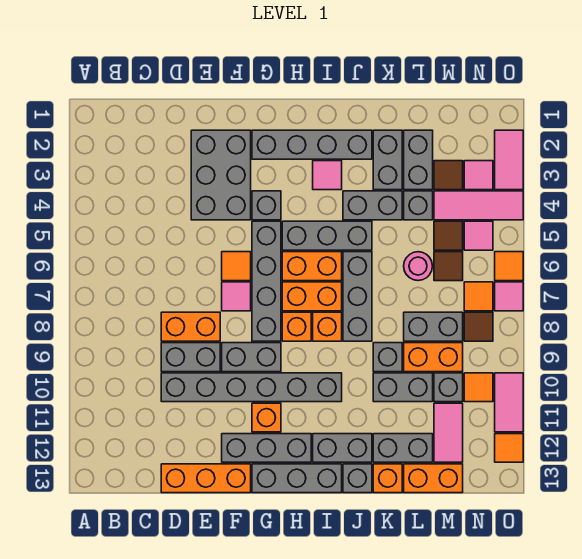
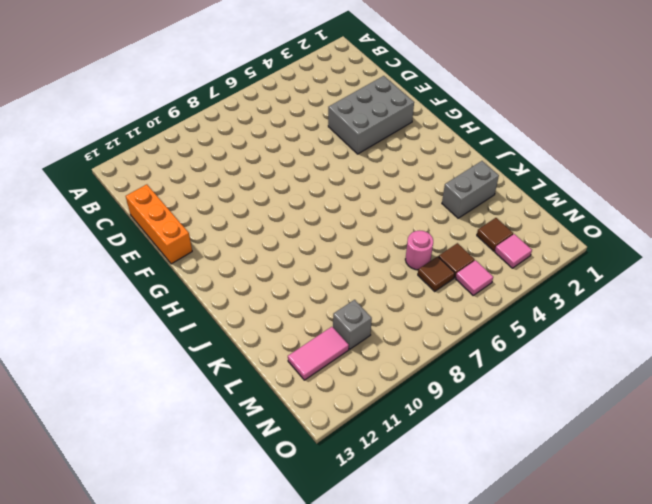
none -> orange 1x2 brick [161,312,220,341]
none -> grey 1x2 brick [161,343,220,372]
none -> grey 1x6 brick [161,373,342,402]
none -> orange 1x1 tile [222,252,251,281]

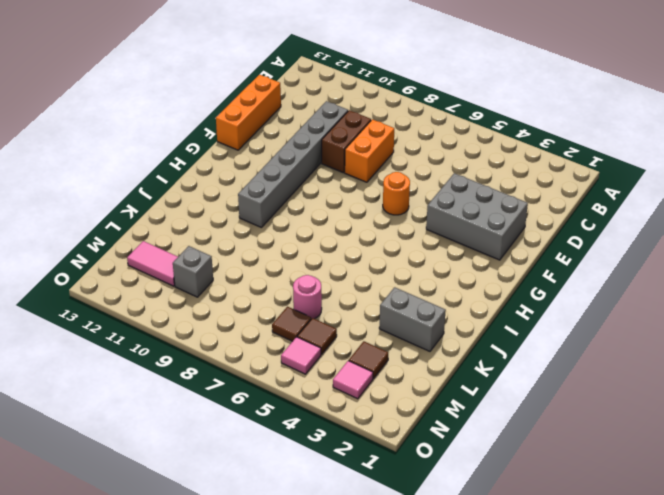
brown 1x2 brick [322,110,371,173] -> grey 1x2 brick [161,343,220,372]
orange 1x1 round brick [383,172,410,215] -> orange 1x1 tile [222,252,251,281]
none -> pink 1x1 tile [222,282,251,311]
none -> grey 1x2 brick [222,343,281,372]
none -> grey 1x3 brick [222,434,311,462]
none -> grey 1x4 brick [252,130,372,159]

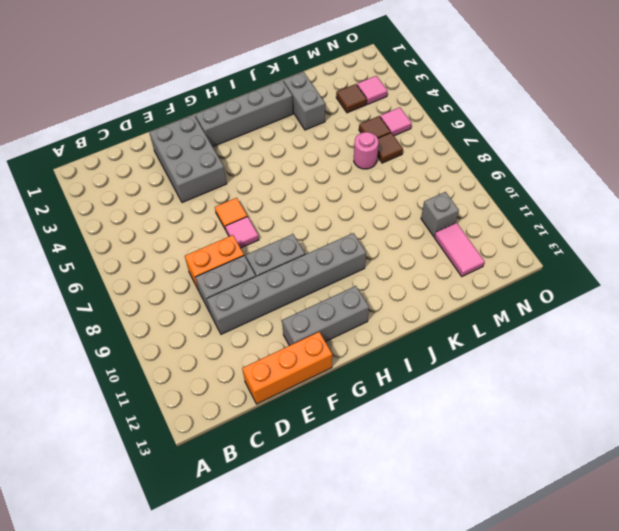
none -> grey 1x1 brick [252,191,281,220]
none -> grey 1x4 brick [252,221,281,341]
none -> orange 1x1 brick [252,403,281,432]
none -> grey 1x3 brick [252,464,342,493]

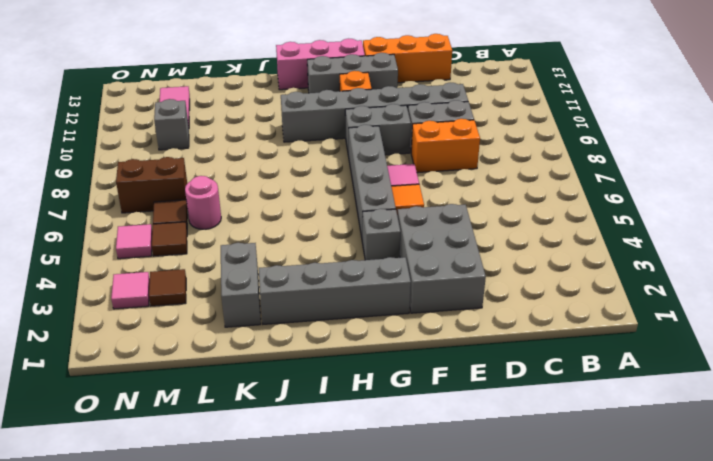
pink 1x3 brick [276,39,365,90] -> grey 1x3 brick [252,464,342,493]
brown 1x2 brick [116,157,187,213] -> orange 1x1 tile [464,282,493,311]
none -> grey 1x3 brick [282,221,372,250]
none -> orange 1x2 brick [282,252,342,281]
none -> orange 1x2 brick [282,282,342,311]
none -> orange 1x1 brick [282,312,311,341]

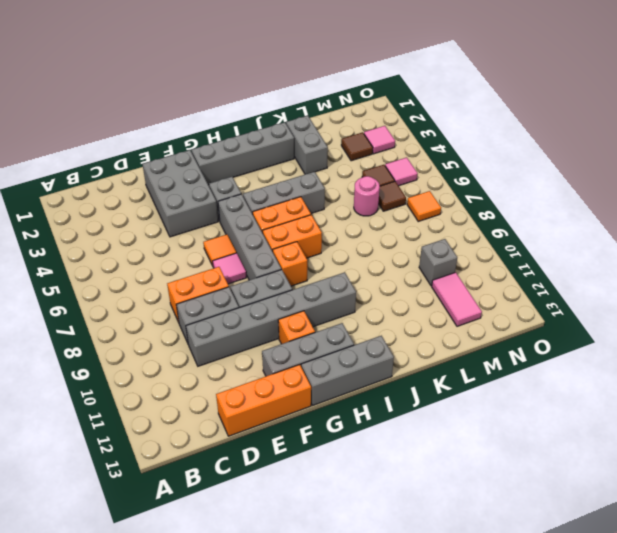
none -> pink 1x1 tile [313,161,342,190]
none -> orange 1x1 brick [313,312,342,341]
none -> grey 1x2 brick [313,434,372,462]
none -> grey 1x2 brick [343,191,402,220]

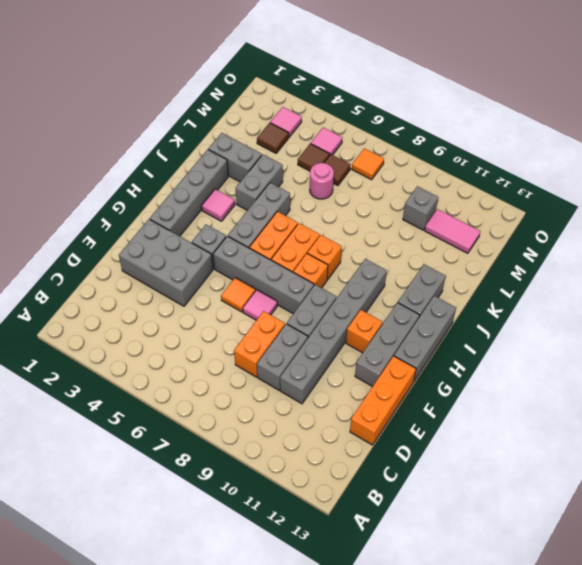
none -> grey 1x3 brick [343,252,372,341]
none -> grey 1x1 brick [343,464,372,493]
none -> grey 1x1 brick [373,343,402,372]
none -> grey 1x2 brick [373,373,433,402]

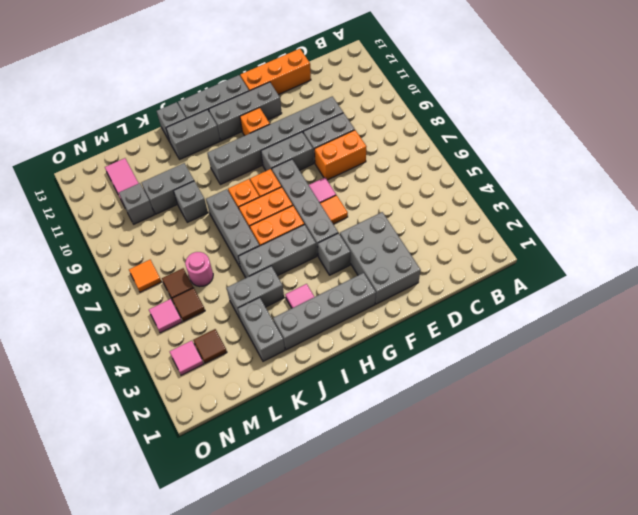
none -> grey 1x2 brick [373,434,433,462]
none -> orange 1x1 brick [373,464,402,493]
none -> grey 1x2 brick [404,130,433,190]
none -> grey 1x1 brick [404,191,433,220]

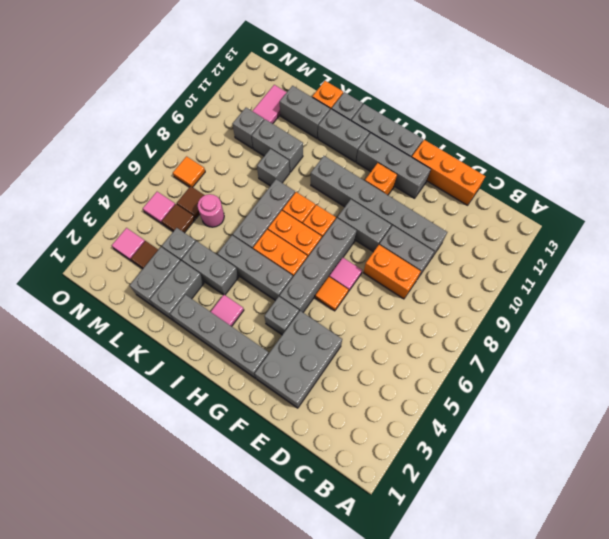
none -> grey 1x2 brick [404,312,463,341]
none -> orange 1x2 brick [404,343,463,372]
none -> orange 1x2 brick [404,464,463,493]
none -> pink 1x3 tile [434,191,523,220]

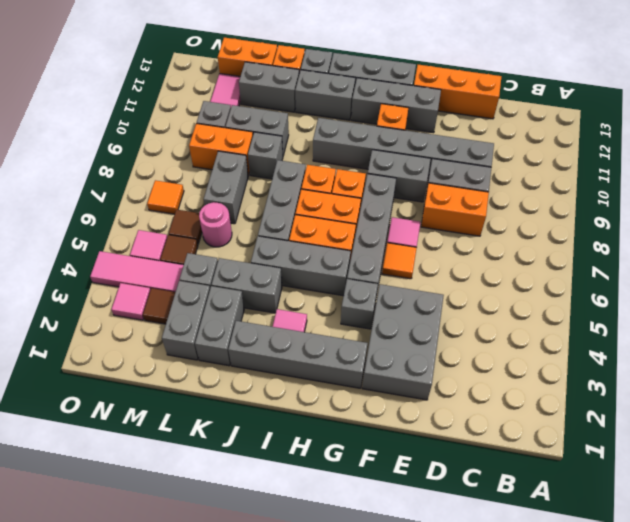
grey 1x2 brick [204,151,248,224] -> grey 1x2 brick turned to [404,312,463,341]
none -> brown 1x1 tile [464,312,493,341]
none -> orange 1x1 tile [464,373,493,402]
none -> pink 1x2 tile [495,130,523,190]
none -> orange 1x1 tile [495,252,523,281]

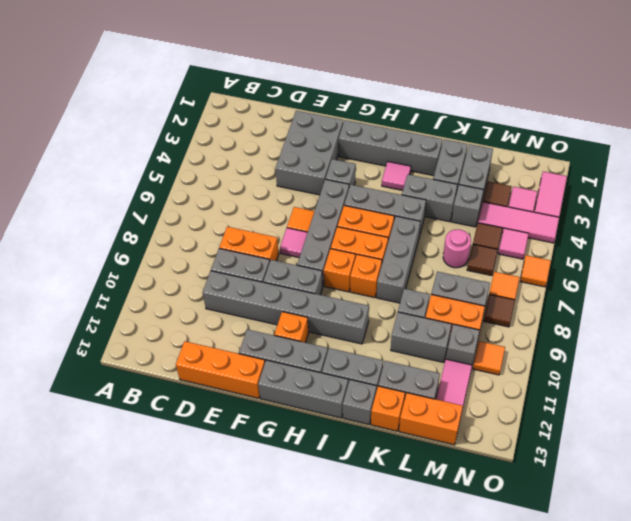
none -> pink 1x1 tile [495,282,523,311]
none -> pink 1x2 tile [495,373,523,432]
none -> orange 1x1 tile [495,434,523,462]

